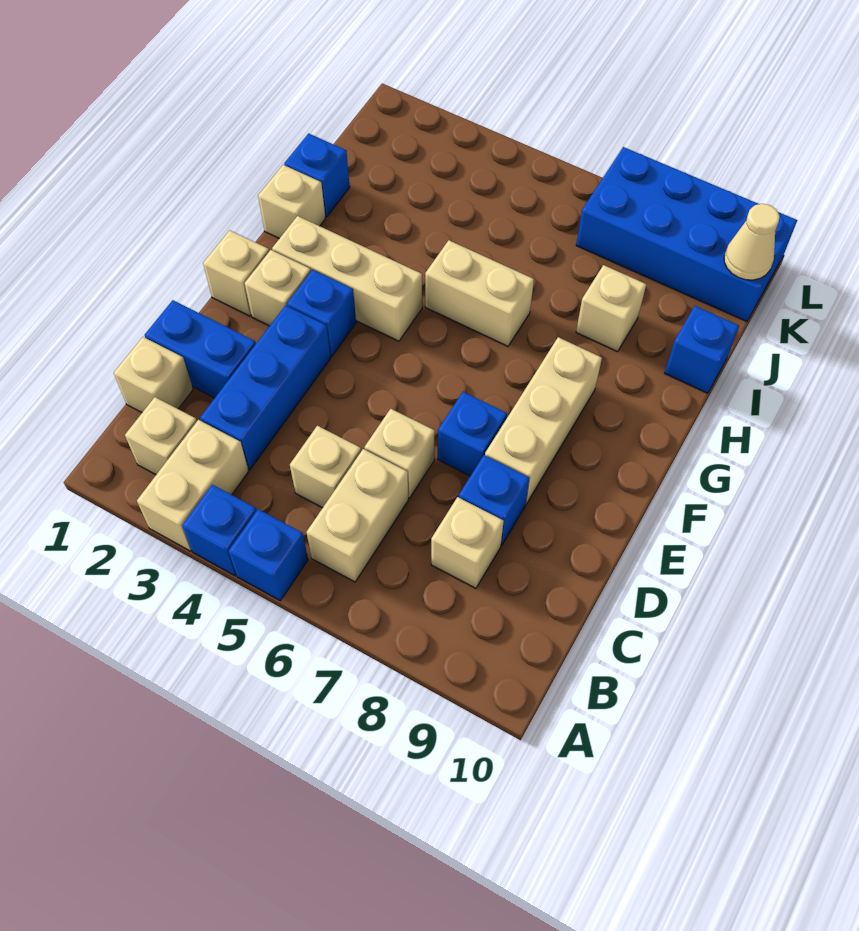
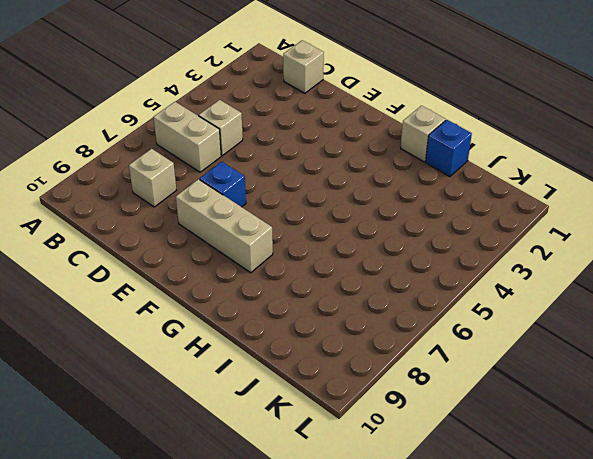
none -> tan 1x2 brick [137,420,249,551]
none -> blue 1x1 brick [182,485,257,576]
none -> blue 1x1 brick [229,509,308,601]

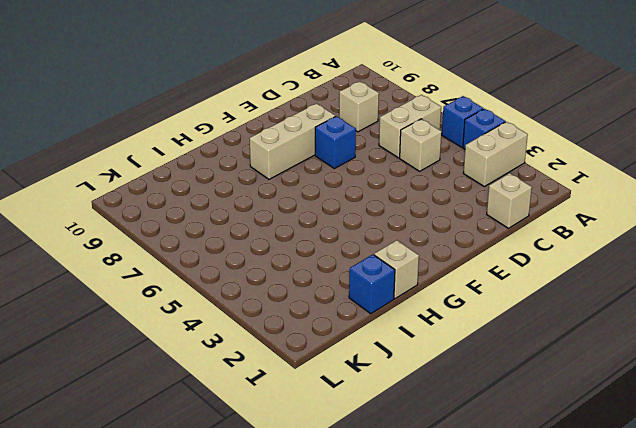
none -> tan 1x1 brick [125,397,197,475]
none -> blue 1x3 brick [200,305,331,469]
none -> blue 1x2 brick [145,300,256,398]

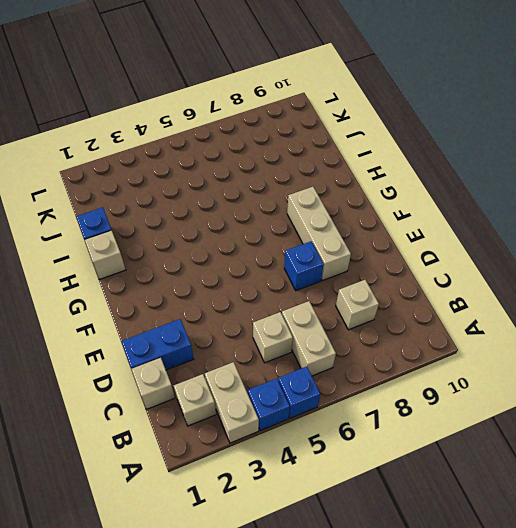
none -> blue 1x3 brick [200,305,331,469]
none -> tan 1x1 brick [364,409,435,498]
none -> blue 1x1 brick [459,455,529,546]

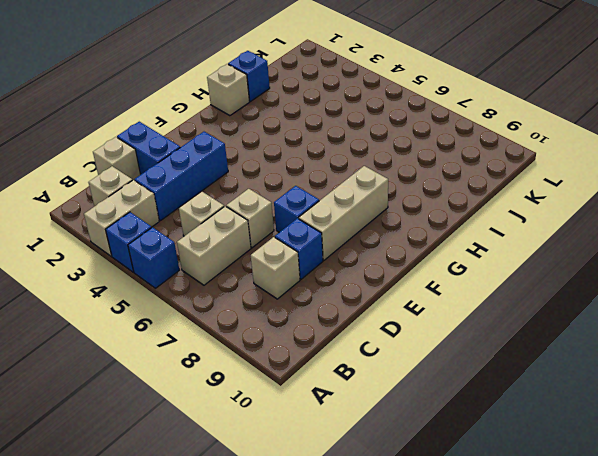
none -> tan 1x1 brick [203,230,269,316]
none -> tan 1x1 brick [245,250,311,326]
none -> blue 1x1 brick [287,270,356,356]

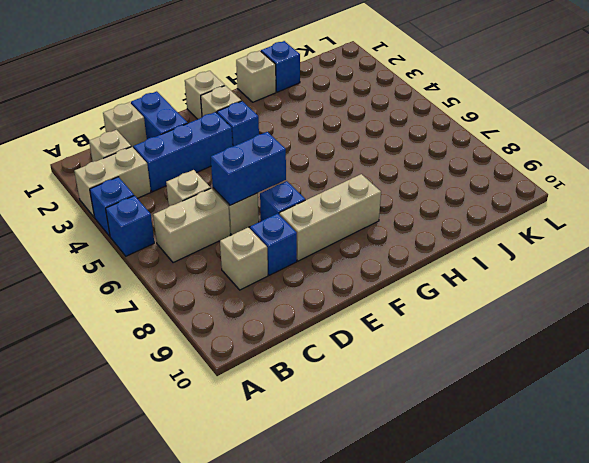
blue 1x2 brick [211,132,286,205] -> none
none -> tan 1x3 brick [272,216,422,341]
none -> tan 1x2 brick [425,240,534,346]
none -> tan 1x1 brick [576,265,646,352]

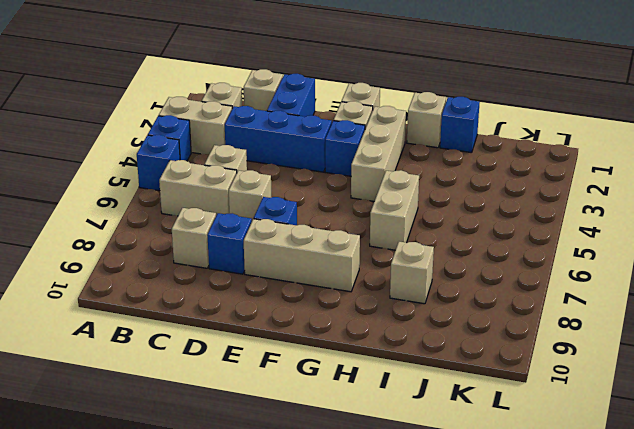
none -> blue 1x1 brick [665,306,739,393]
none -> blue 2x4 brick [576,147,797,321]
none -> tan 1x1 cone [724,204,780,280]

